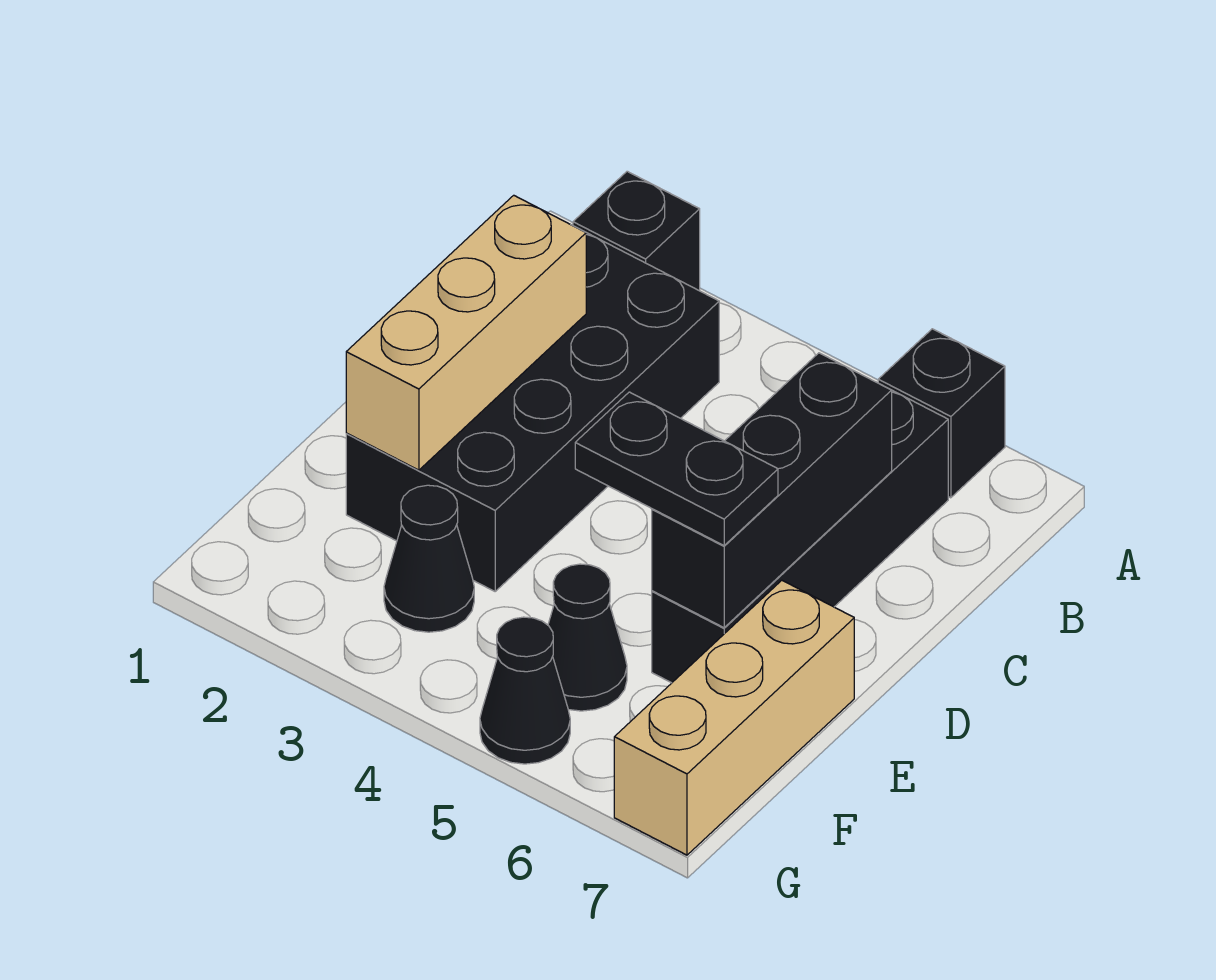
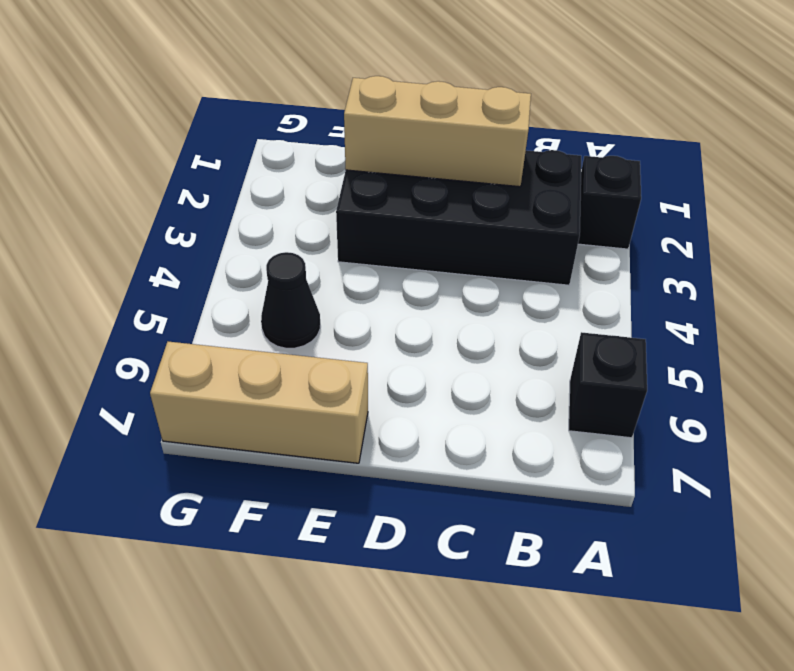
none -> black 1x4 brick [652,390,948,683]
none -> black 1x1 cone [384,485,474,632]

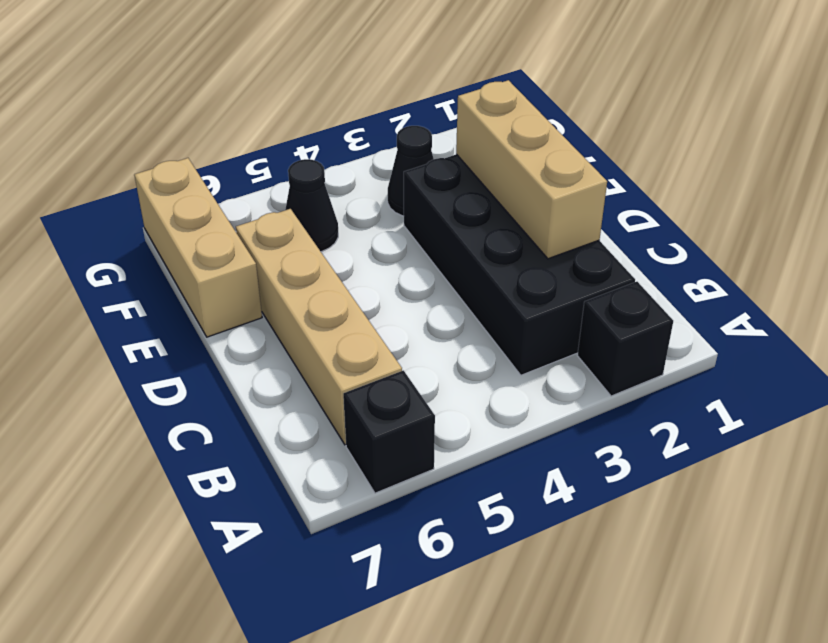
tan 1x4 brick [236,209,402,445] -> black 1x4 brick [652,390,948,683]
none -> black 1x1 cone [480,617,570,764]
none -> black 1x3 brick [652,353,892,628]

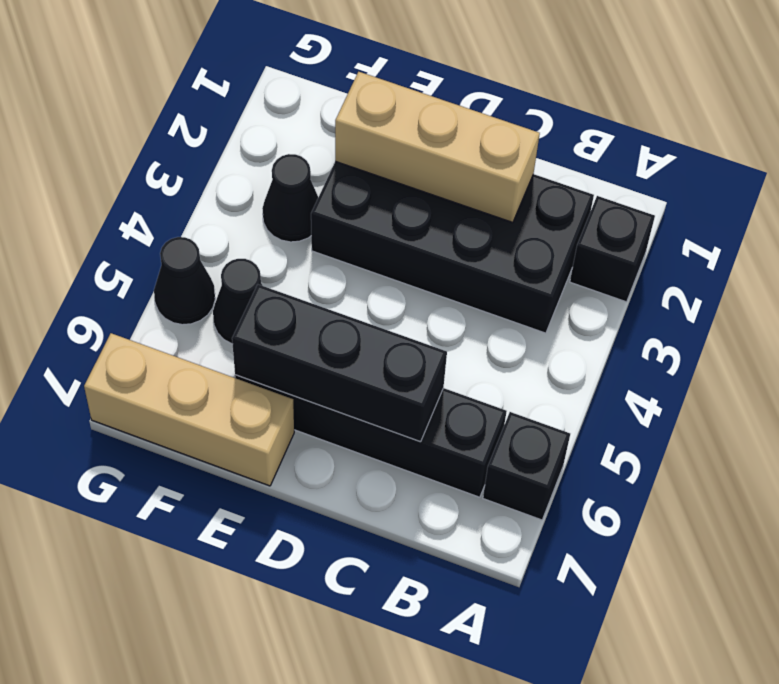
none -> black 1x2 plate [575,392,778,546]

